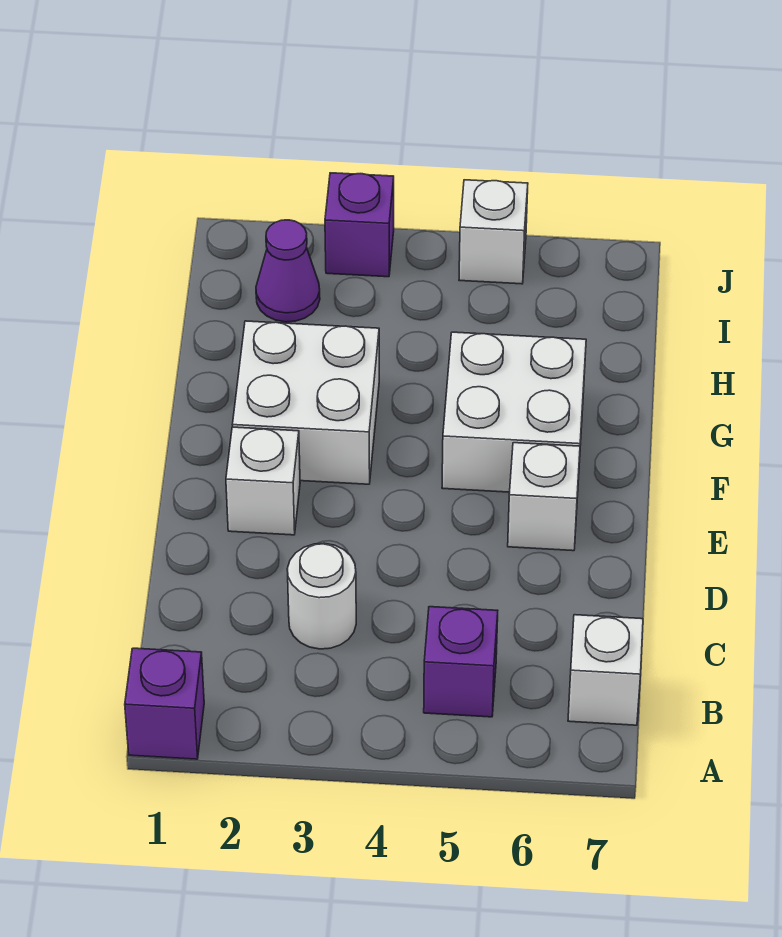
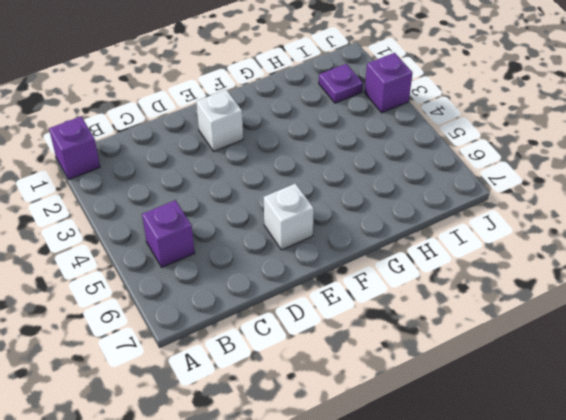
purple 1x1 plate [319,64,363,103] -> purple 1x1 cone [256,220,320,322]
none -> white 1x1 brick [568,615,643,725]
none -> white 1x1 round brick [287,543,356,649]

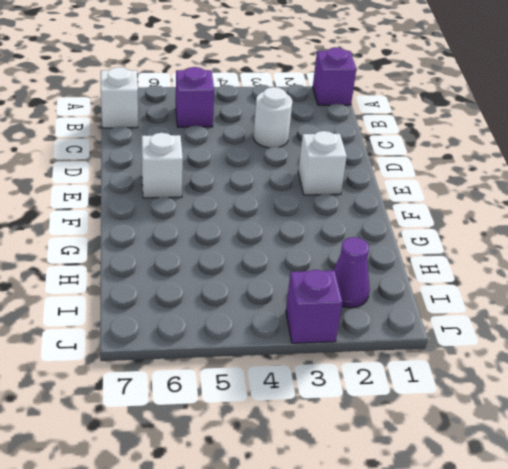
none -> white 2x2 brick [233,321,379,484]
none -> white 2x2 brick [442,332,586,492]

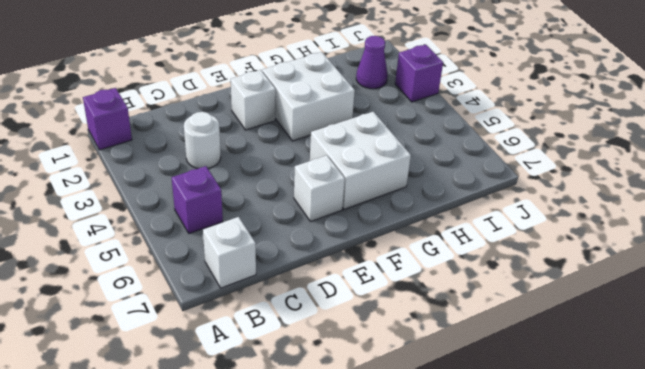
none -> white 1x1 brick [459,180,528,284]

